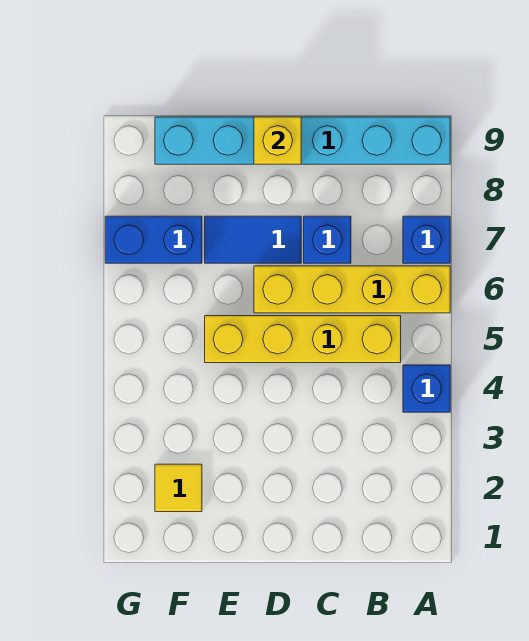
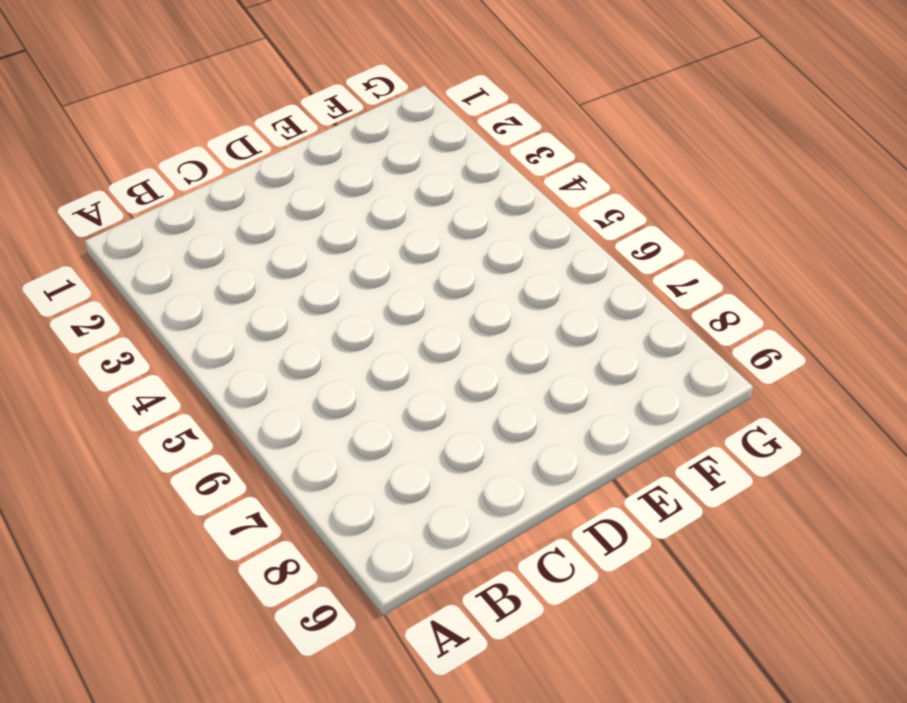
none -> blue 1x1 brick [403,365,450,412]
none -> yellow 1x4 brick [254,266,450,313]

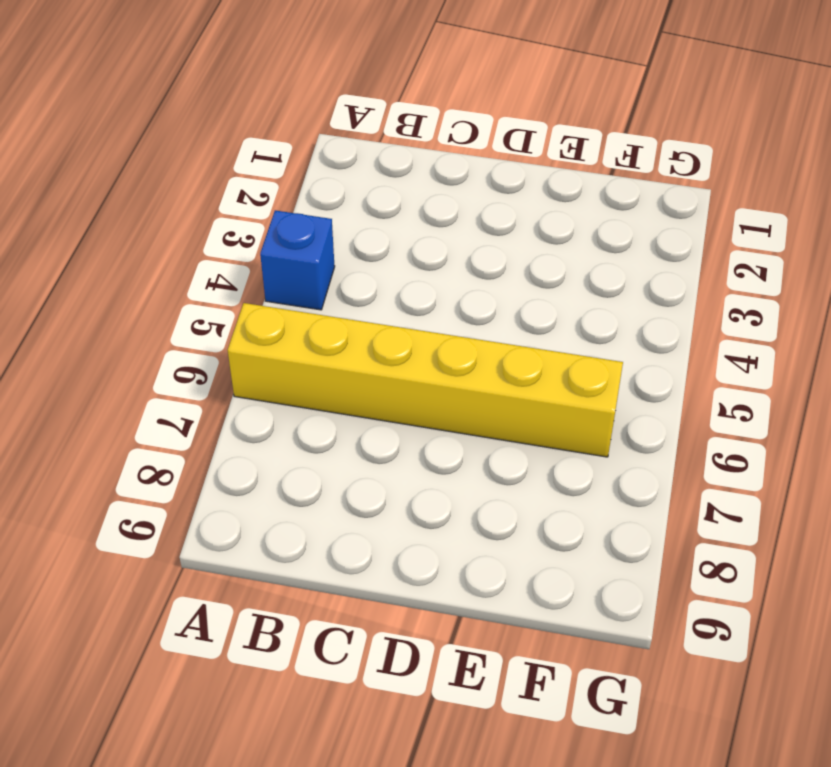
yellow 1x6 brick [228,303,623,457] -> yellow 1x4 brick [254,266,450,313]
none -> blue 1x1 brick [403,216,450,263]
none -> cyan 1x6 brick [155,117,450,164]

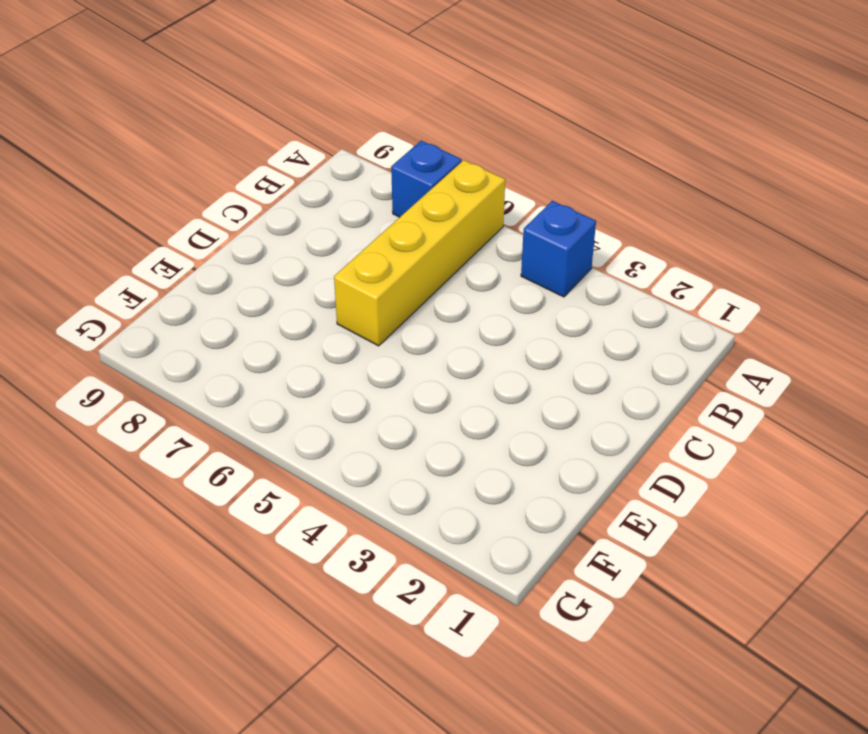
none -> cyan 1x6 brick [155,117,450,164]
none -> yellow 1x4 brick [205,316,401,363]

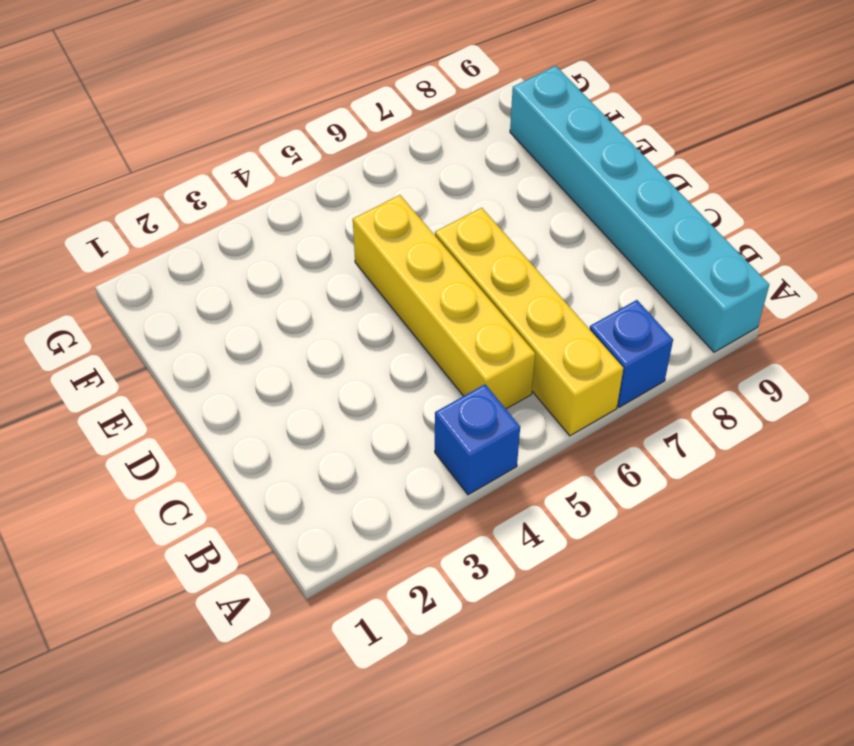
none -> blue 1x1 brick [304,216,351,263]
none -> blue 1x2 tile [205,216,301,263]

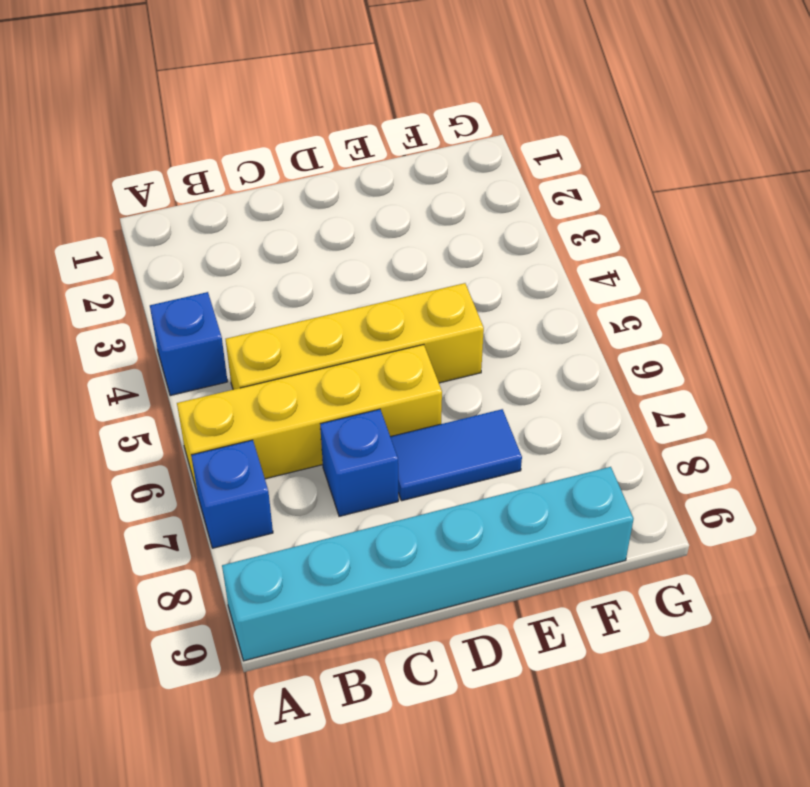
none -> yellow 1x1 tile [155,464,202,512]
none -> blue 1x2 brick [105,216,202,263]

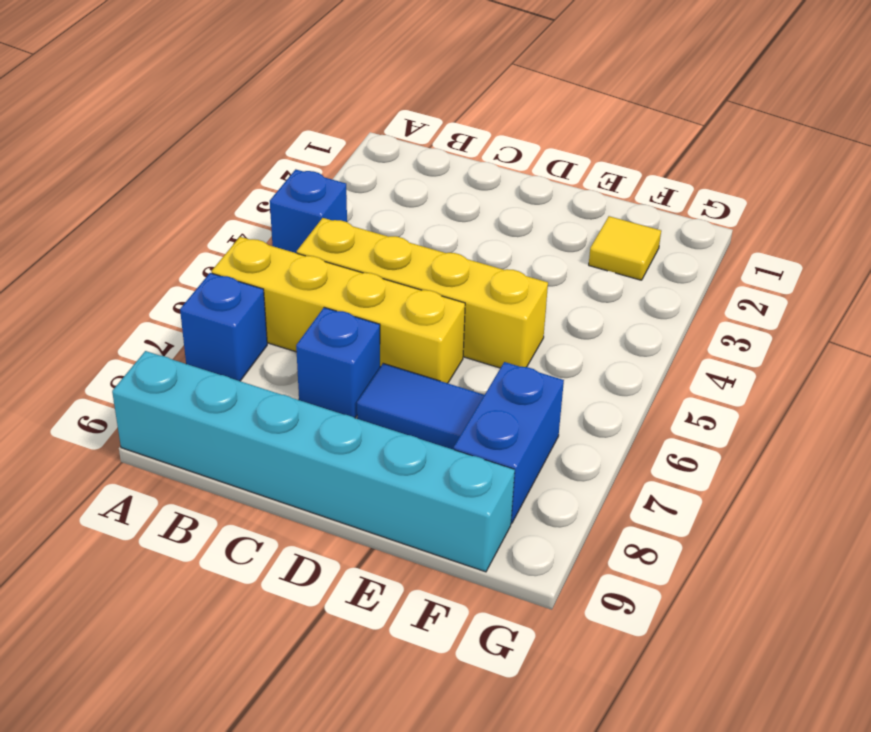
blue 1x2 brick [454,362,564,523] -> blue 1x2 brick turned to [105,216,202,263]
none -> yellow 1x1 brick [254,117,301,164]

